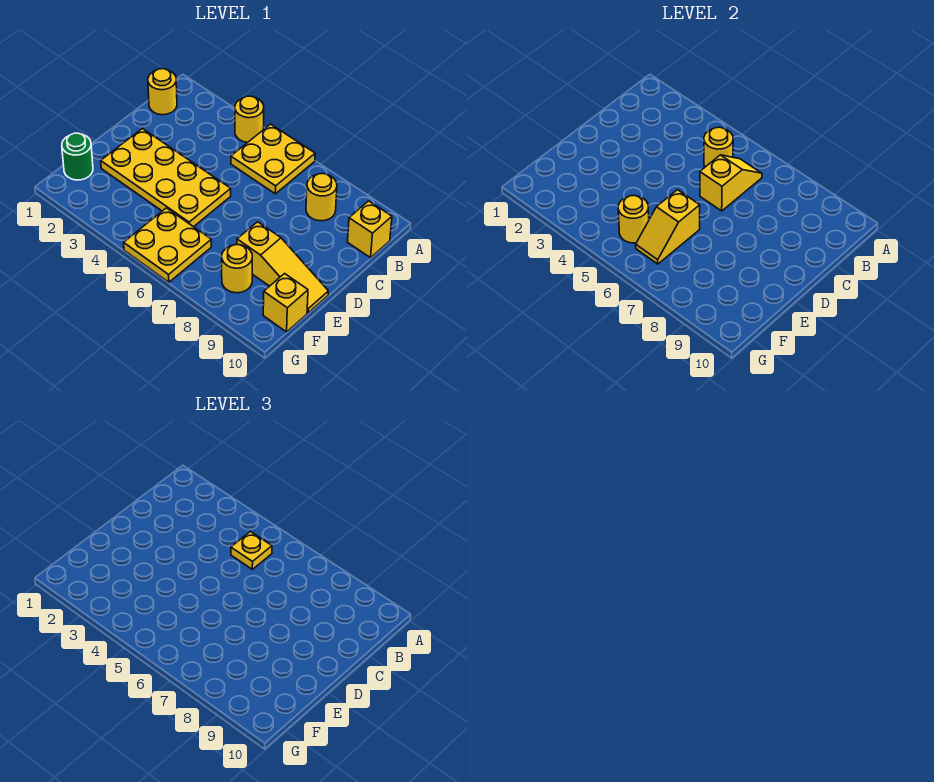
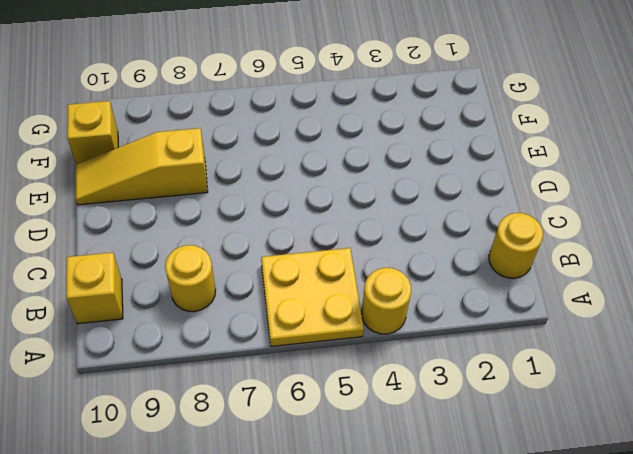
none -> yellow 2x4 plate [101,129,231,227]
none -> green 1x1 round brick [62,133,93,180]
none -> yellow 2x2 plate [124,208,211,282]

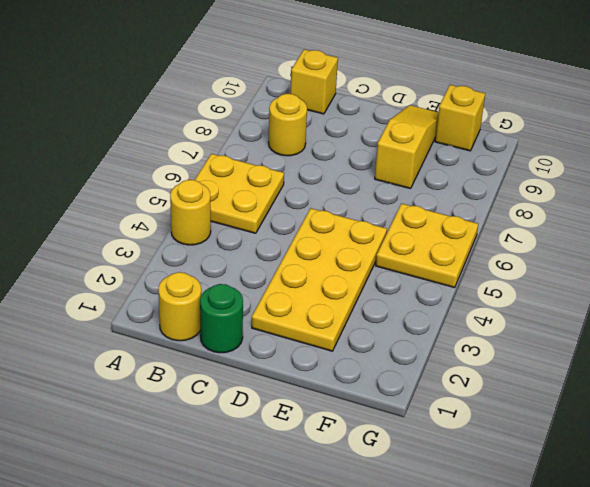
green 1x1 round brick [200,284,243,353] -> green 1x1 round brick moved to [62,133,93,180]
none -> yellow 1x1 round brick [222,245,252,293]
none -> yellow 1x1 round brick [704,127,733,167]
none -> yellow 1x2 slope [700,155,762,211]

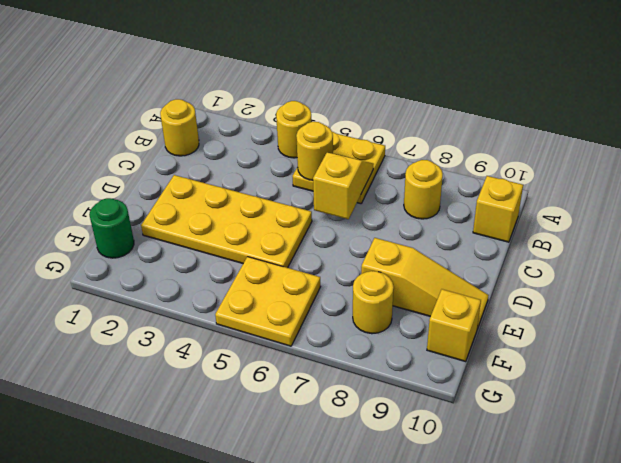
none -> yellow 1x2 slope [636,190,700,264]
none -> yellow 1x1 round brick [618,196,649,243]
none -> yellow 1x1 plate [231,532,272,569]

